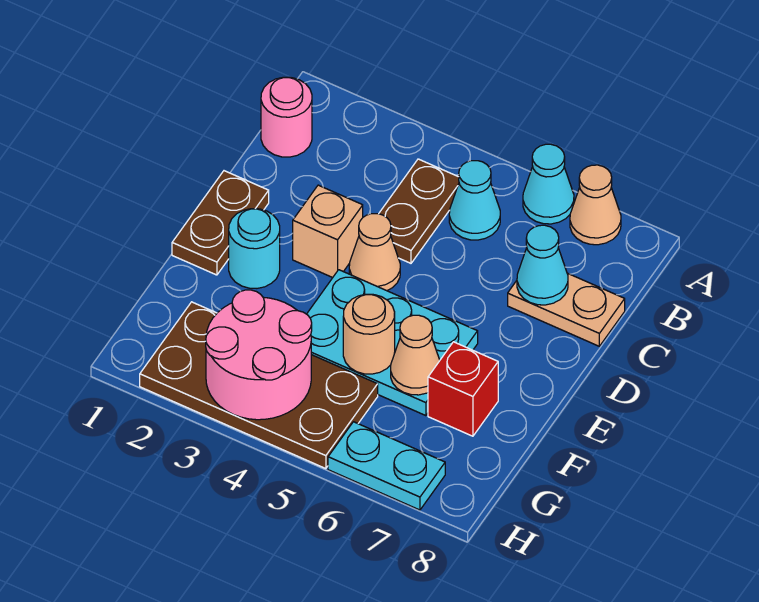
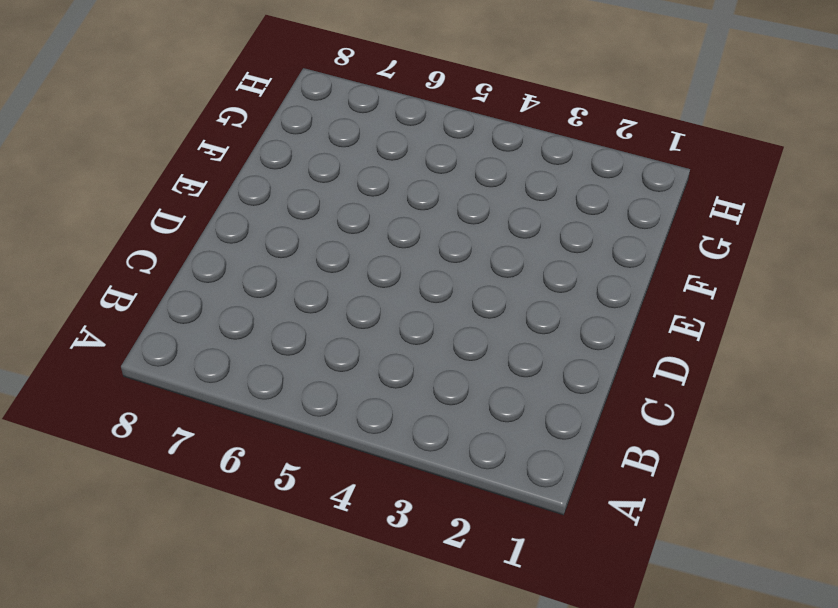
none -> cyan 1x1 cone [523,144,574,224]
none -> tan 1x1 cone [570,165,621,245]
none -> pink 1x1 round brick [261,77,312,157]

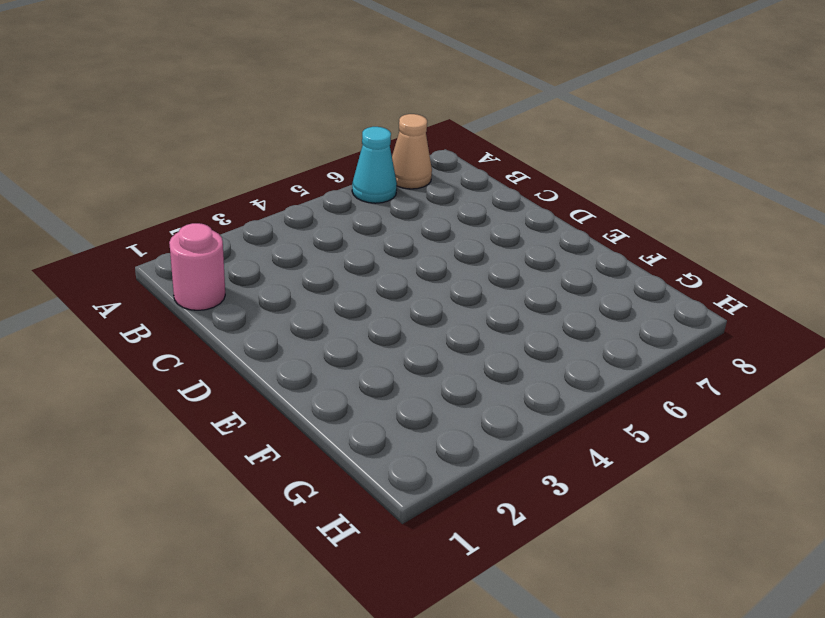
none -> brown 1x2 plate [379,159,459,263]
none -> cyan 1x1 cone [449,161,500,240]
none -> tan 1x2 plate [508,273,625,346]

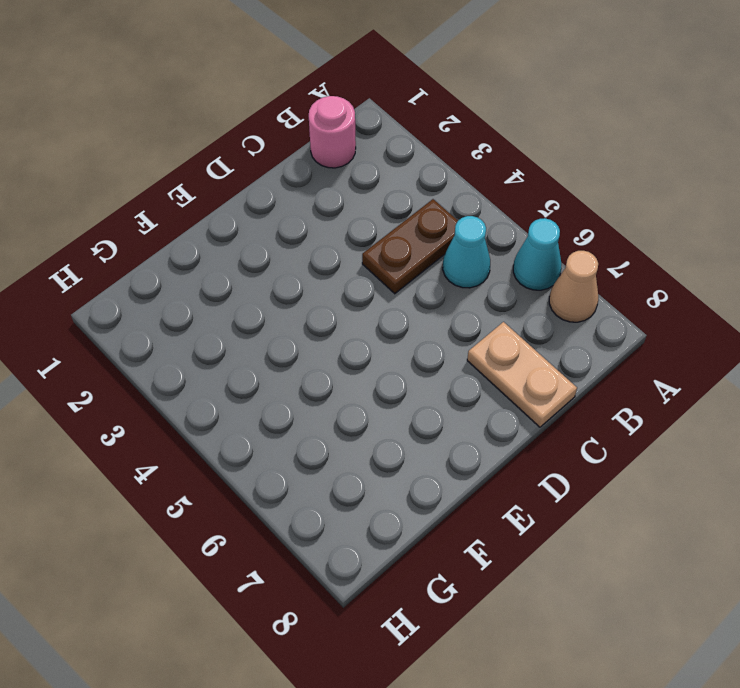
none -> brown 1x2 plate [172,171,269,275]
none -> tan 1x1 brick [293,185,363,278]
none -> tan 1x1 cone [349,214,400,291]

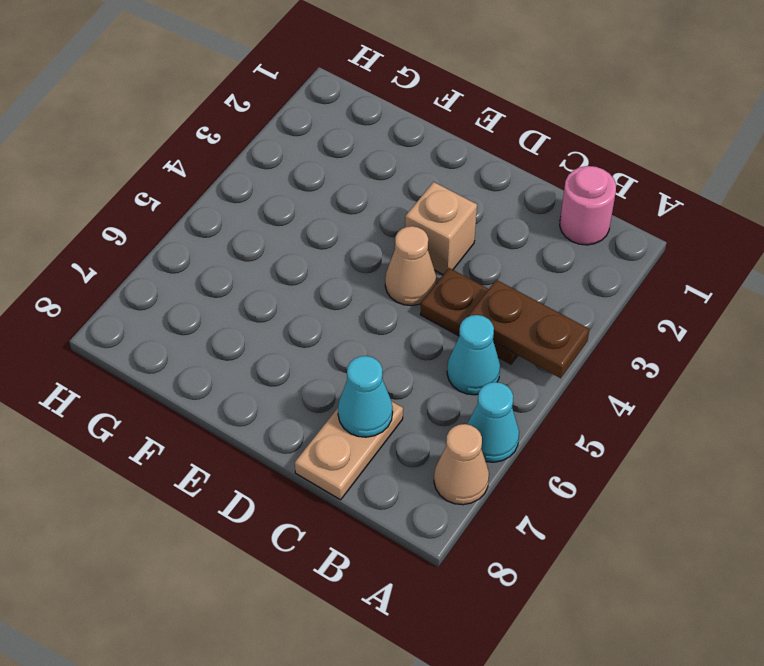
brown 1x2 plate [468,280,590,378] -> brown 1x2 plate moved to [172,171,269,275]
none -> cyan 1x1 round brick [229,209,280,288]
none -> cyan 2x3 plate [307,270,478,416]
none -> red 1x1 brick [428,342,498,436]

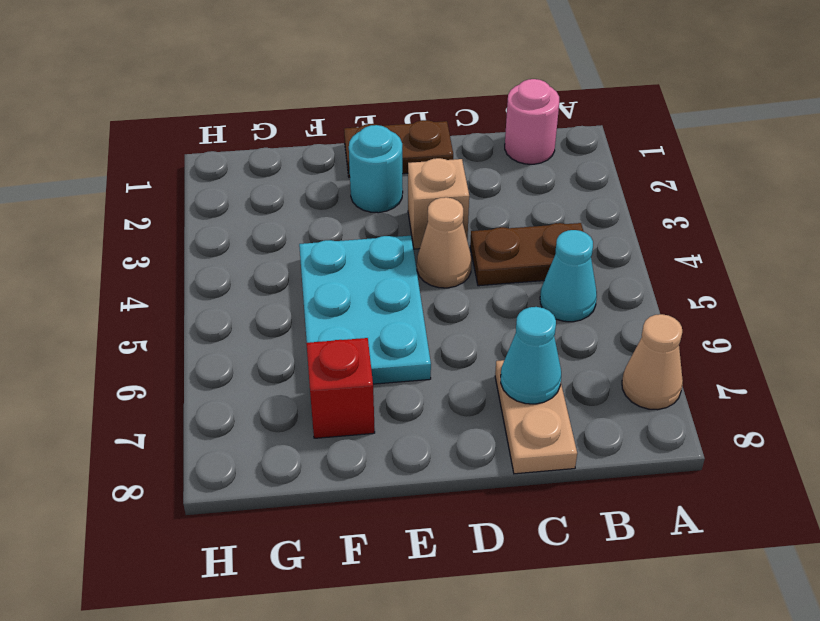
none -> cyan 1x1 cone [523,144,574,224]
none -> brown 2x4 plate [140,302,378,469]
none -> cyan 1x2 plate [328,422,445,510]

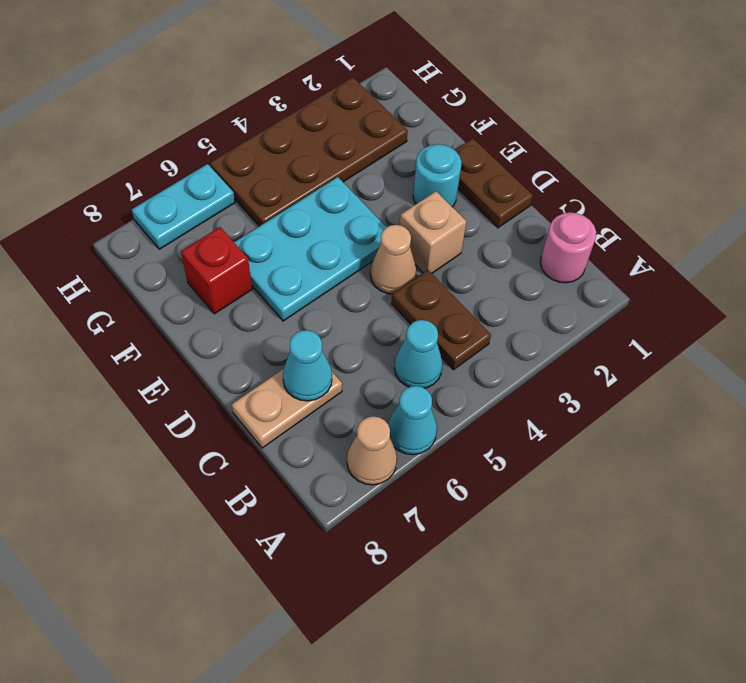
none -> tan 1x1 round brick [343,294,395,374]
none -> tan 1x1 cone [391,315,440,395]
none -> pink 2x2 round brick [206,290,312,420]

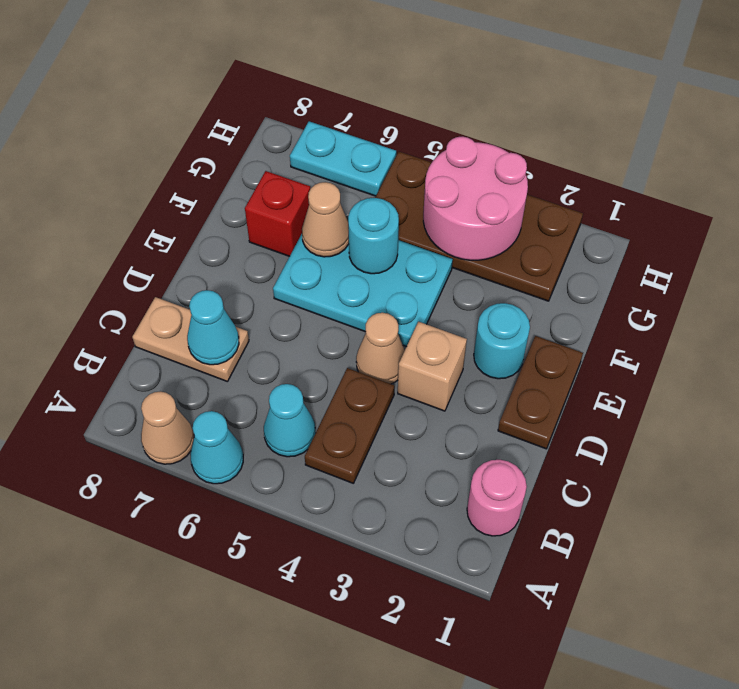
cyan 1x1 round brick [348,198,399,274] -> tan 1x1 round brick [343,294,395,374]

